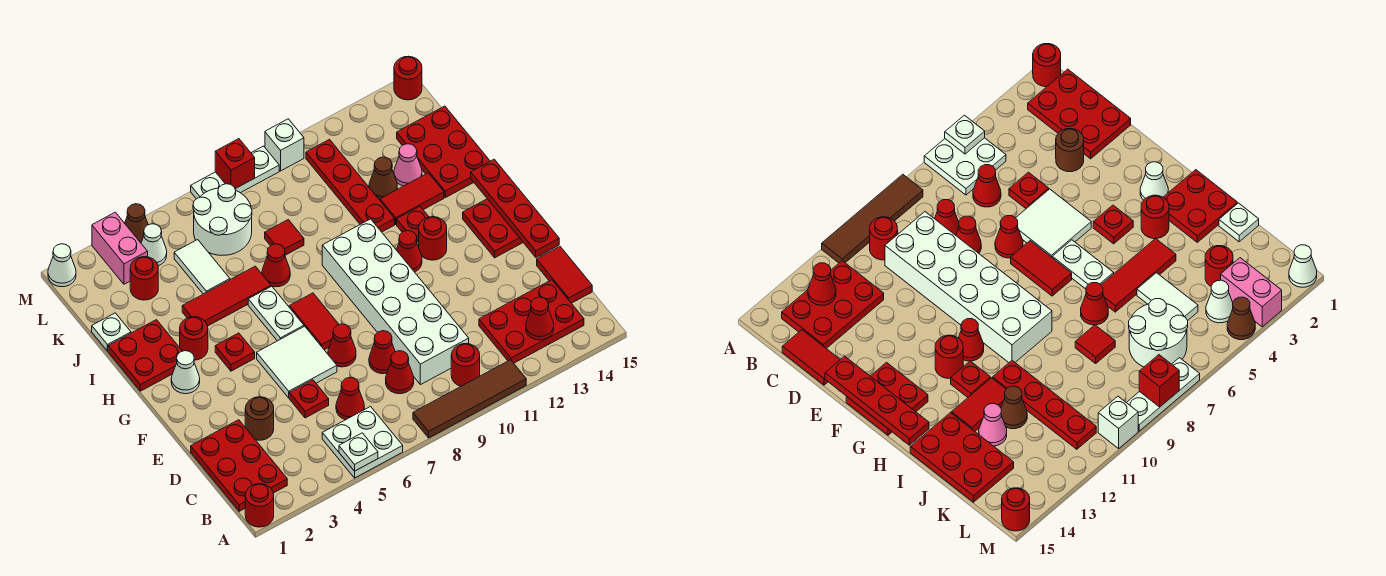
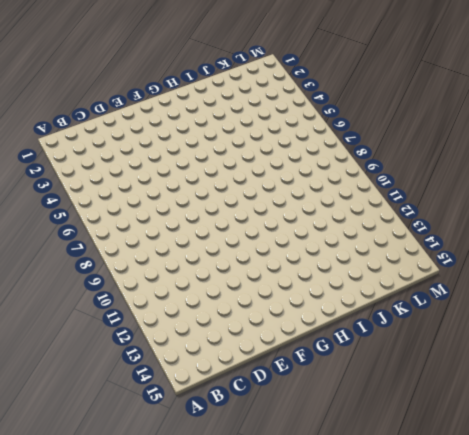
none -> red 1x1 round brick [245,484,274,527]
none -> white 2x2 plate [322,407,403,478]
none -> brown 1x4 tile [413,360,526,438]
none -> red 2x3 plate [191,420,287,511]

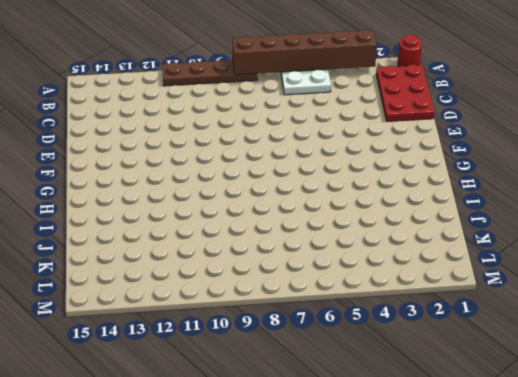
brown 1x6 brick [233,30,377,75] -> white 1x1 plate [339,433,378,471]
brown 1x4 plate [162,60,257,86] -> brown 1x4 tile [413,360,526,438]
none -> red 1x1 round brick [451,344,480,386]
none -> red 2x3 plate [479,280,584,363]
none -> red 1x1 cone [336,377,364,420]
none -> red 1x1 cone [386,351,414,394]

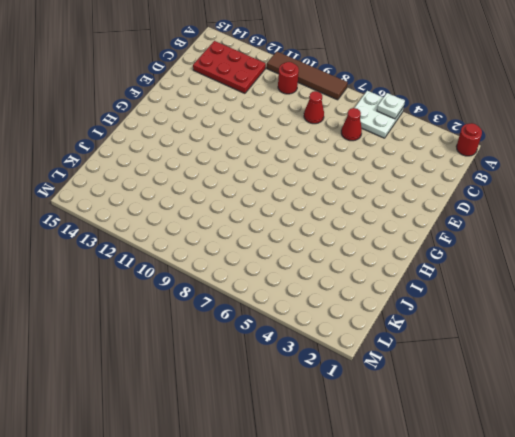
none -> red 2x3 plate [191,420,287,511]
none -> white 2x6 brick [322,219,469,385]
none -> red 1x2 tile [537,247,592,303]
none -> brown 1x1 round brick [245,397,274,440]

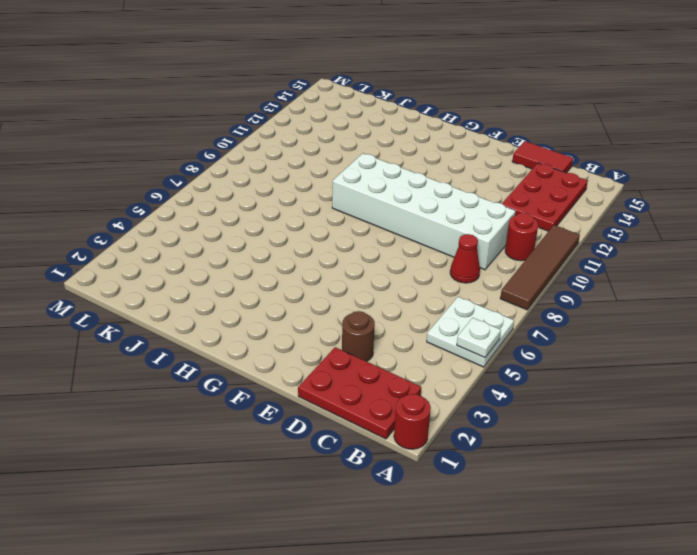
none -> red 1x1 cone [336,377,364,420]
none -> red 1x1 plate [289,380,329,418]
none -> red 1x1 cone [369,331,395,374]
none -> white 2x2 tile [257,326,337,398]

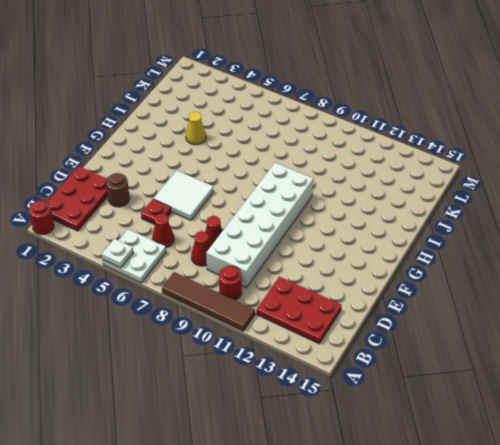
yellow 1x1 cone [186,112,206,145] -> red 1x3 tile [182,266,271,326]
none -> red 1x2 tile [537,247,592,303]
none -> red 1x1 cone [328,324,356,367]
none -> red 1x2 tile [289,293,339,350]
none -> red 2x2 plate [463,199,523,258]

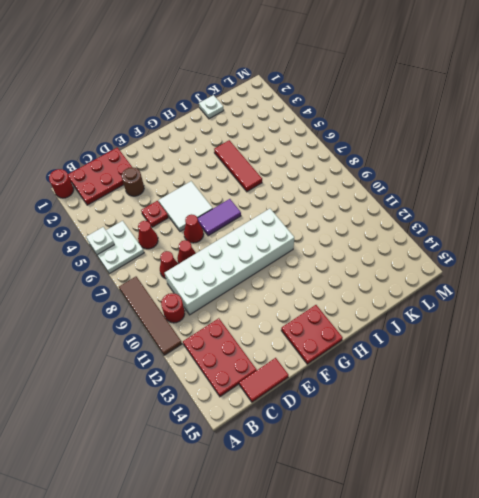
purple 1x2 tile [198,199,241,236] -> red 1x2 tile [289,293,339,350]
none -> white 1x1 cone [171,351,200,394]
none -> red 1x1 plate [215,333,255,371]
none -> white 1x2 plate [248,286,304,341]
none -> red 1x1 cone [397,231,422,272]

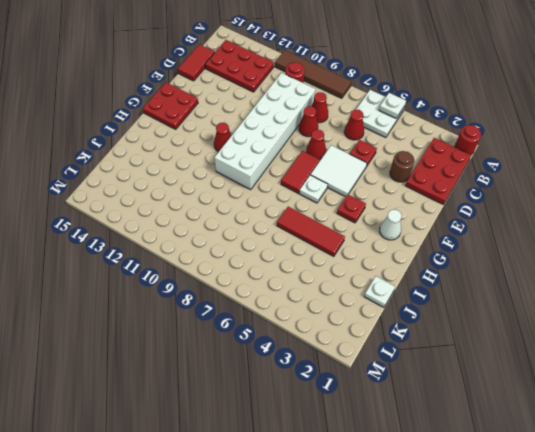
white 1x1 plate [299,175,328,203] -> white 1x2 plate [248,286,304,341]
none -> red 1x1 round brick [419,217,447,260]
none -> red 2x2 plate [108,320,182,391]
none -> red 1x1 round brick [180,317,208,360]
none -> red 1x1 plate [397,206,429,242]

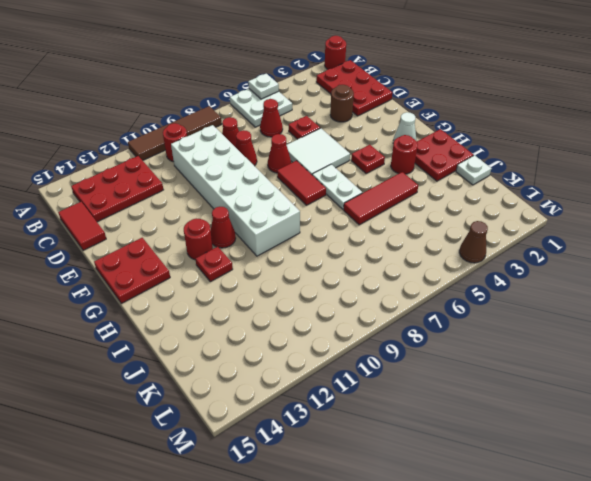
none -> red 1x1 cone [262,244,290,287]
none -> red 1x4 plate [306,140,395,232]
none -> red 1x2 tile [380,173,444,224]
none -> red 2x3 plate [397,106,490,198]

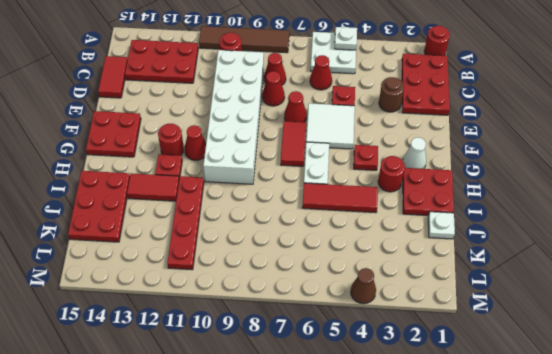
none -> red 1x1 cone [262,244,290,287]
none -> white 1x2 tile [174,240,230,294]
none -> red 1x1 tile [265,220,304,255]
none -> brown 1x1 cone [369,157,397,200]

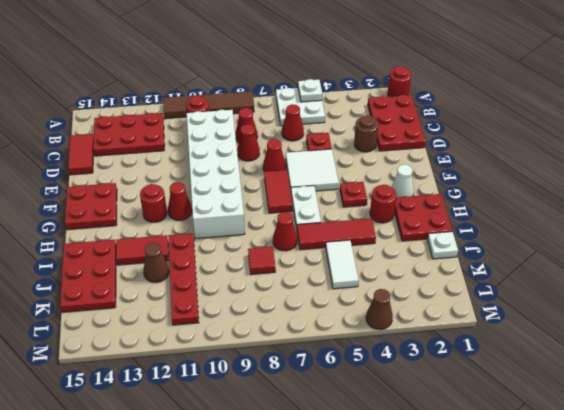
none -> red 1x1 plate [397,206,429,242]
none -> pink 1x1 cone [394,144,422,186]
none -> red 1x1 round brick [130,257,158,300]
none -> white 2x2 round brick [193,184,252,255]

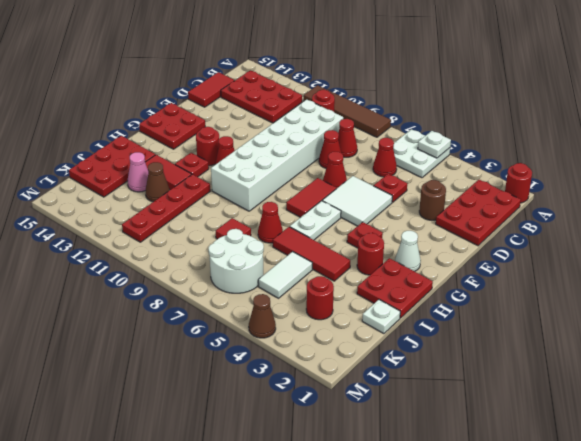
none -> pink 1x2 brick [92,212,148,284]
none -> white 1x1 cone [141,224,167,266]
none -> white 1x1 cone [48,244,76,287]
none -> white 1x3 plate [191,146,279,199]

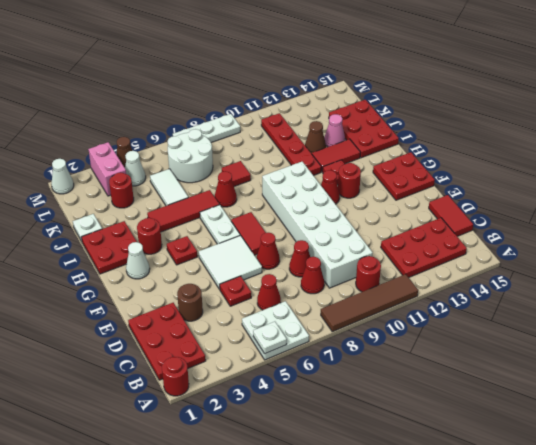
none -> white 1x1 brick [265,119,304,171]
none -> red 1x1 round brick [394,56,422,100]
none -> red 1x1 cone [526,297,554,340]
none -> red 1x4 plate [471,159,559,257]

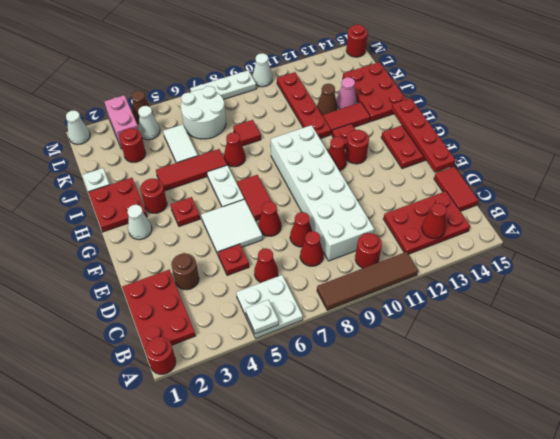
white 1x1 cone [253,53,272,87] -> white 1x1 brick [265,119,304,171]
none -> red 1x1 brick [215,139,255,189]

